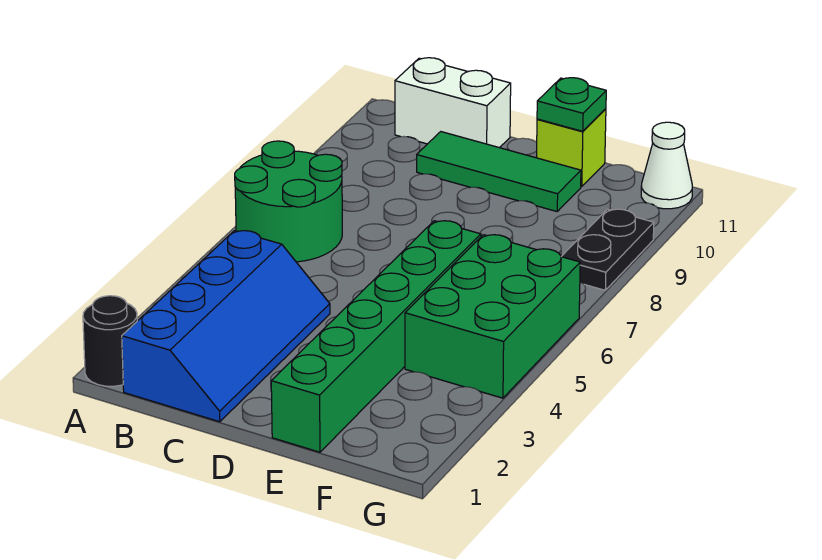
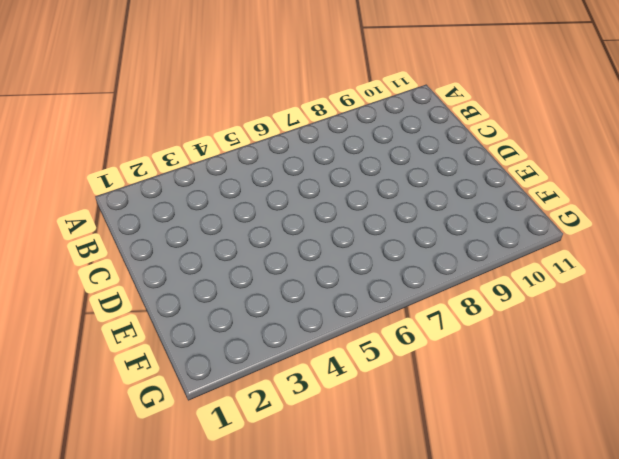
none -> black 1x1 round brick [83,296,137,386]
none -> green 2x2 round brick [235,141,342,262]

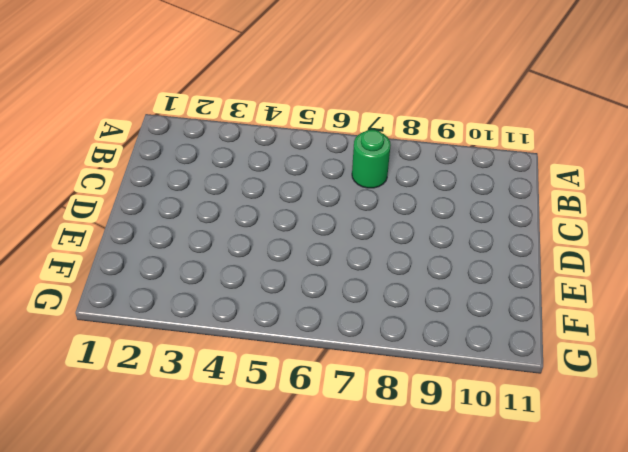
green 1x1 round brick [352,130,391,188] -> green 2x2 round brick [235,141,342,262]
none -> black 1x1 round brick [83,296,137,386]
none -> blue 2x4 slope [122,231,330,422]

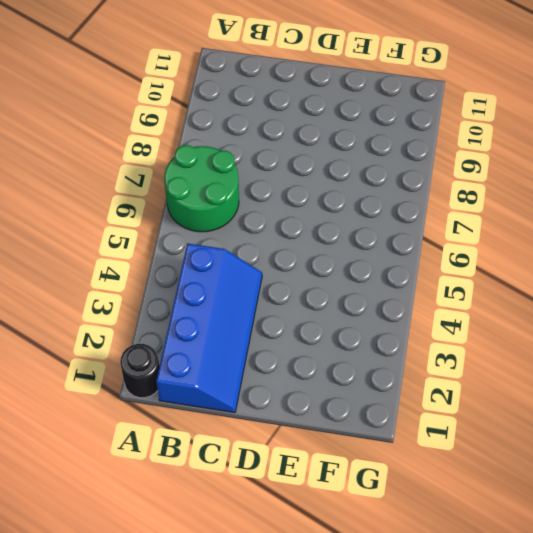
none -> white 1x2 brick [395,58,511,148]
none -> green 1x3 tile [417,132,581,211]

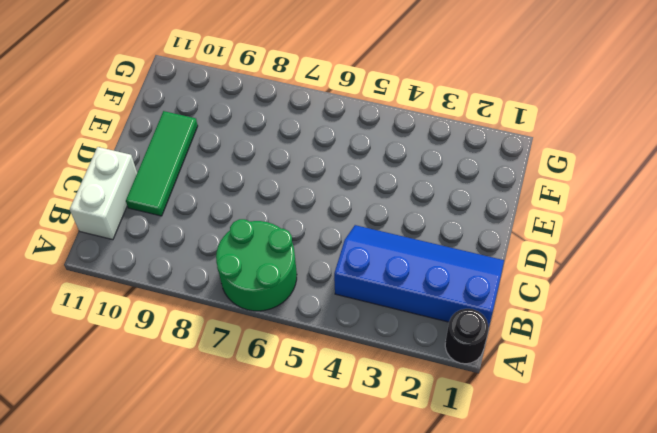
none -> green 1x6 brick [271,221,481,452]
none -> lime 1x1 brick [537,109,606,187]

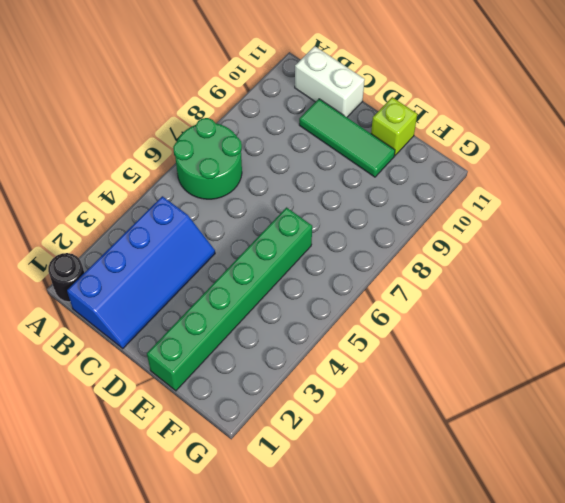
none -> green 2x3 brick [405,235,580,398]
none -> black 1x2 plate [561,209,654,290]

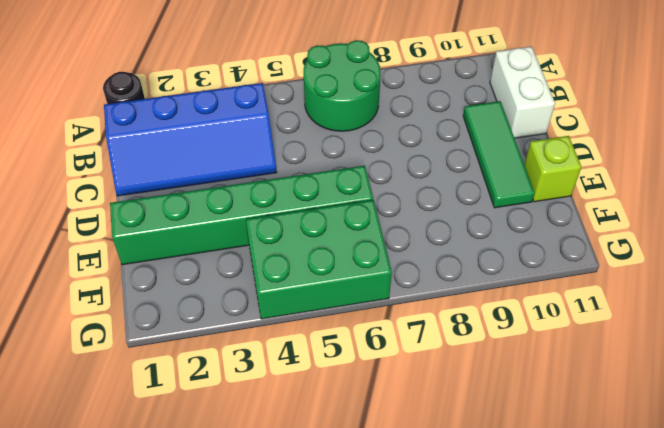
none -> black 1x2 plate [561,209,654,290]
none -> white 1x1 cone [641,122,692,209]

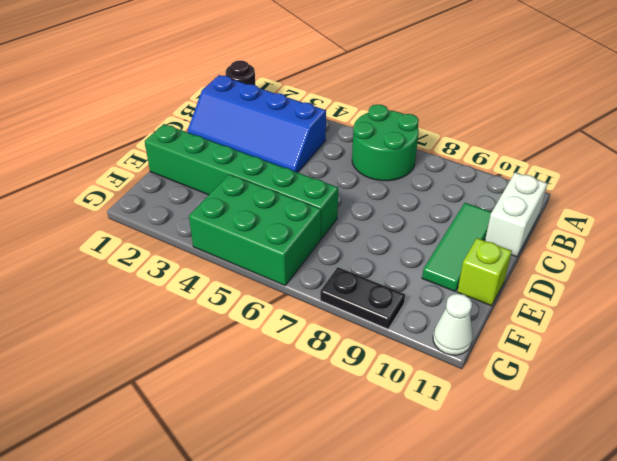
none -> green 1x1 plate [537,78,606,131]

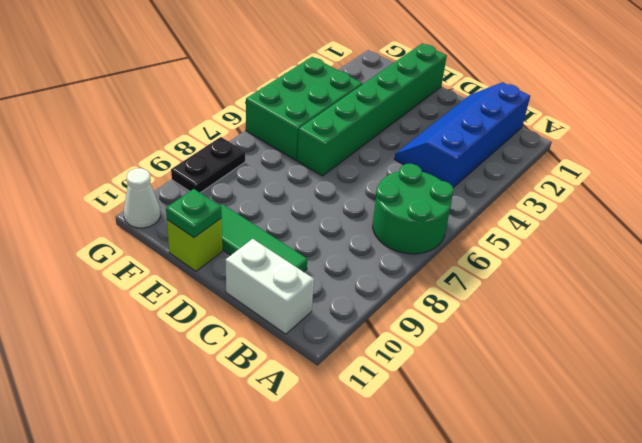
none -> black 1x1 round brick [83,296,137,386]

